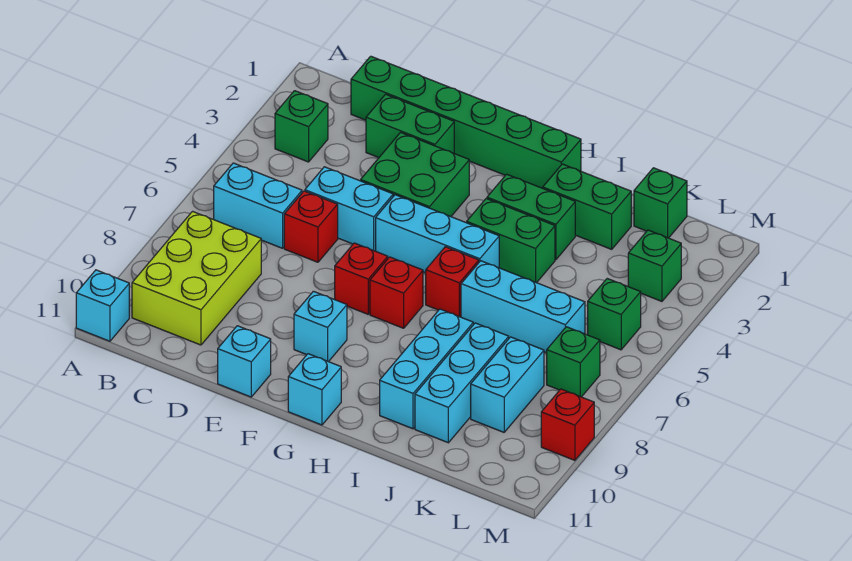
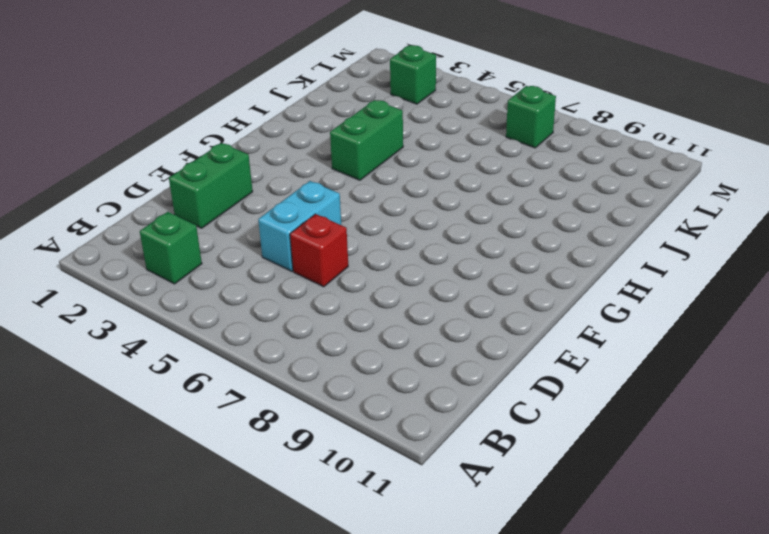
none -> cyan 1x1 brick [76,270,129,341]
none -> cyan 1x2 brick [214,163,302,248]
none -> lime 2x3 brick [132,211,261,345]

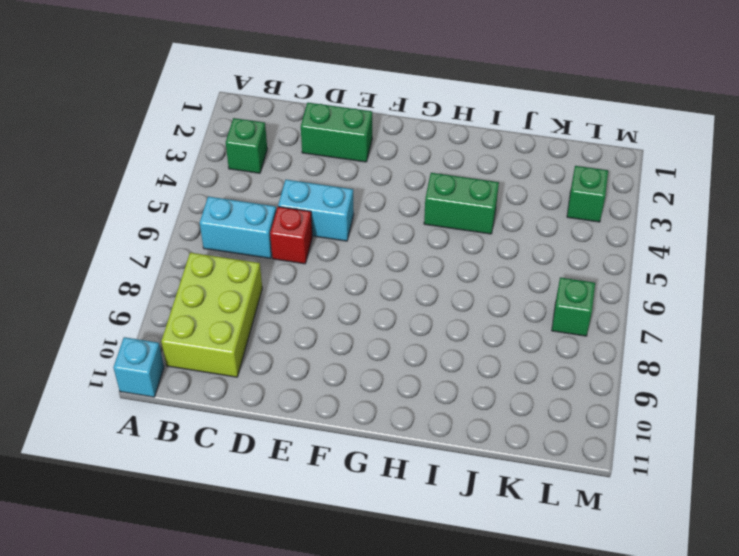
none -> green 1x6 brick [351,56,581,188]
none -> green 2x2 brick [361,132,469,217]
none -> cyan 1x1 brick [218,326,271,397]

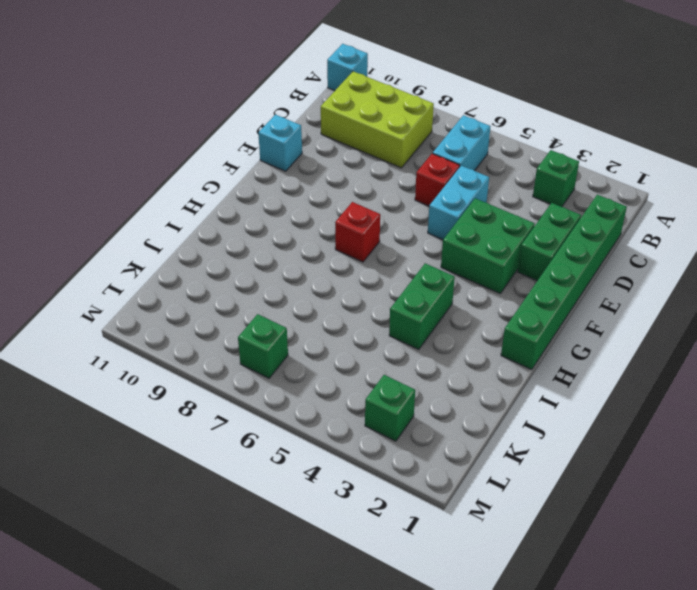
none -> cyan 1x3 brick [376,195,499,273]
none -> red 1x1 brick [335,243,388,314]
none -> cyan 1x1 brick [294,291,347,362]

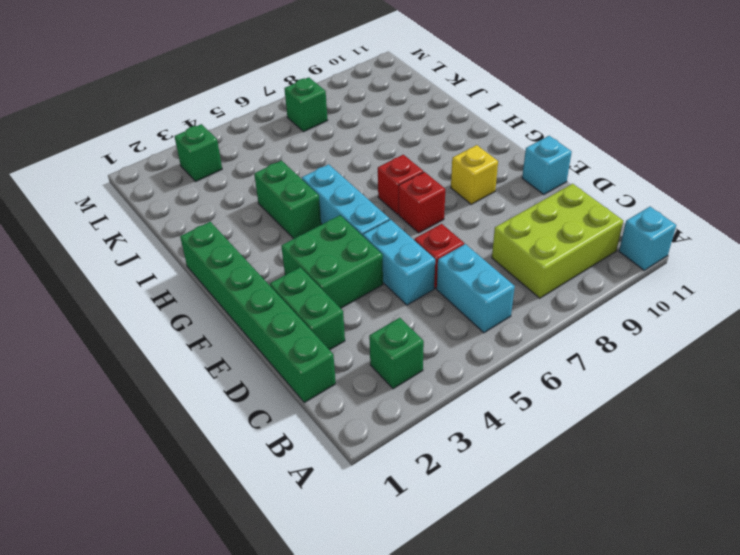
yellow 1x1 brick [451,145,498,204] -> cyan 1x1 brick [294,291,347,362]
none -> cyan 1x1 brick [288,354,341,425]
none -> green 1x2 brick [487,174,575,260]
none -> red 1x1 brick [426,247,479,317]

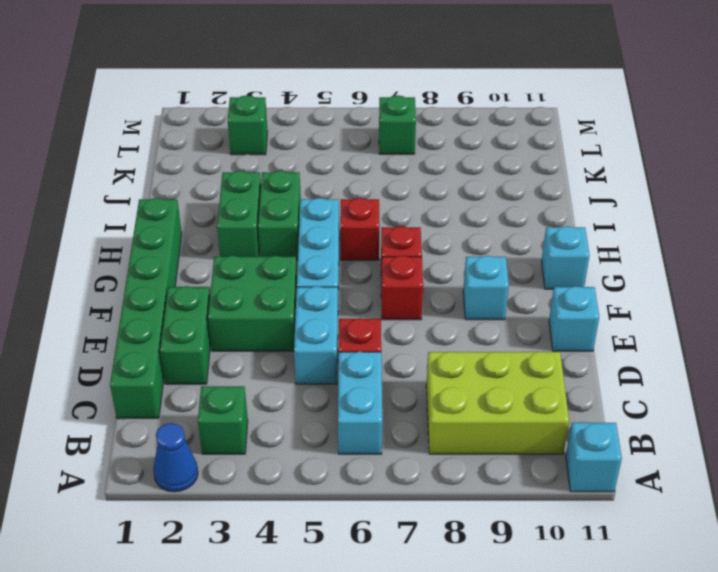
blue 1x1 cone [153,423,198,492] -> none
none -> green 1x2 brick [543,164,631,249]
none -> cyan 1x3 brick [461,261,585,353]
none -> cyan 1x3 brick [380,309,473,429]

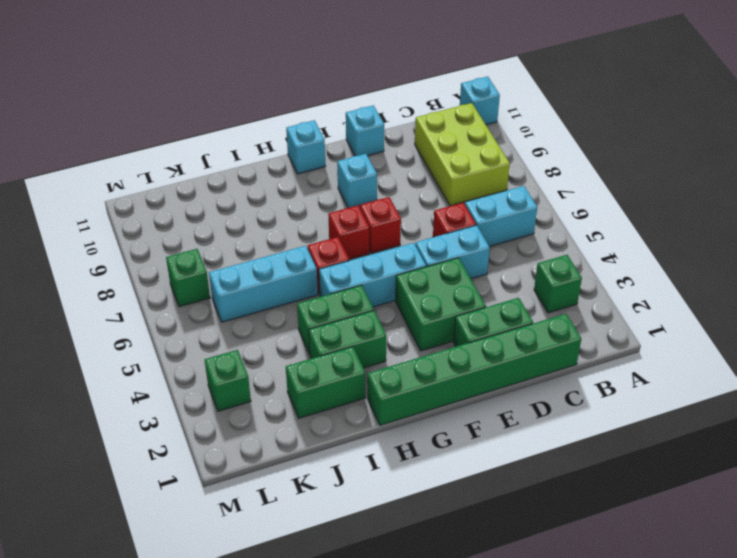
none -> cyan 1x3 brick [380,309,473,429]
none -> cyan 1x3 brick [415,323,509,443]
none -> green 1x1 brick [634,168,687,238]

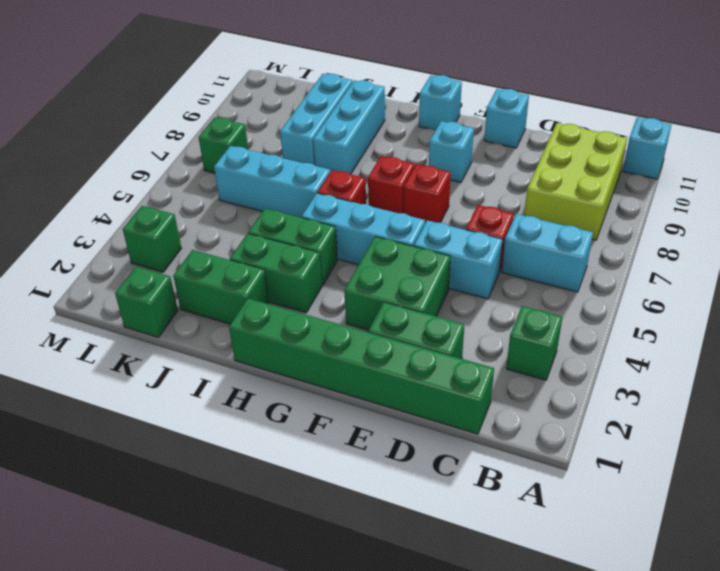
none -> cyan 1x2 brick [471,337,544,432]
none -> green 1x1 brick [588,279,641,350]
none -> red 1x1 brick [541,389,594,460]

